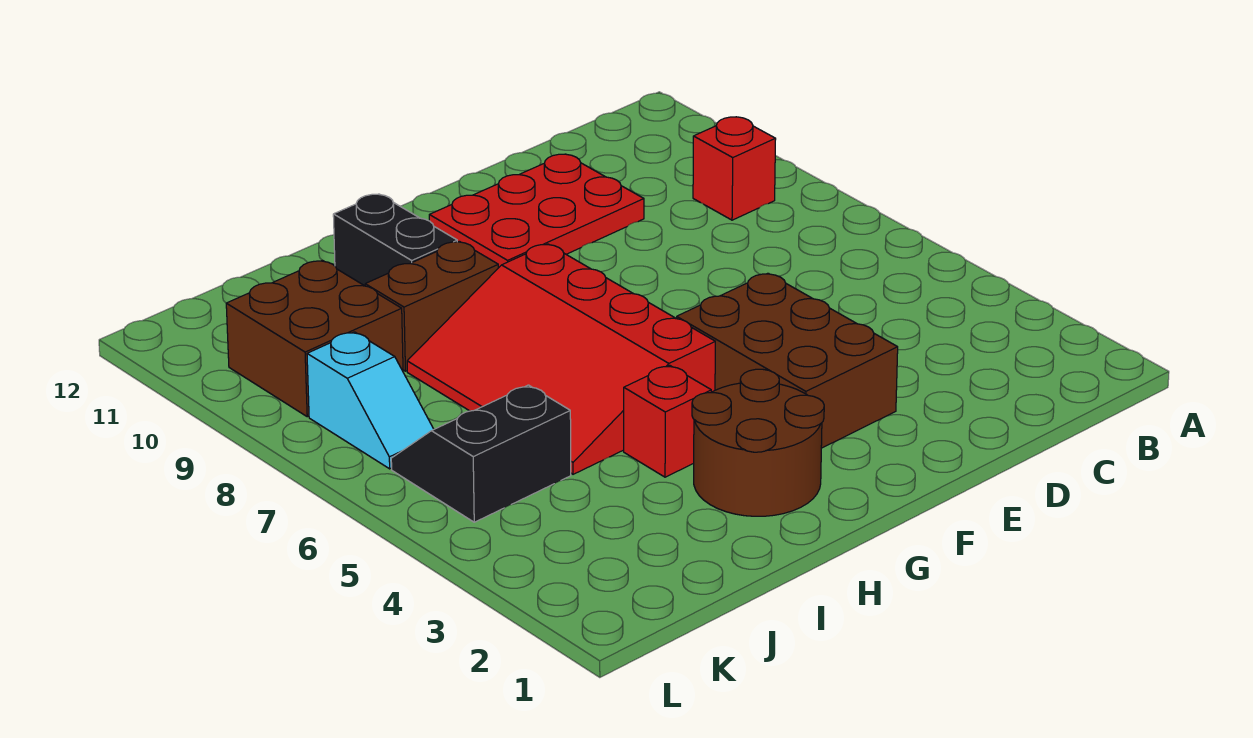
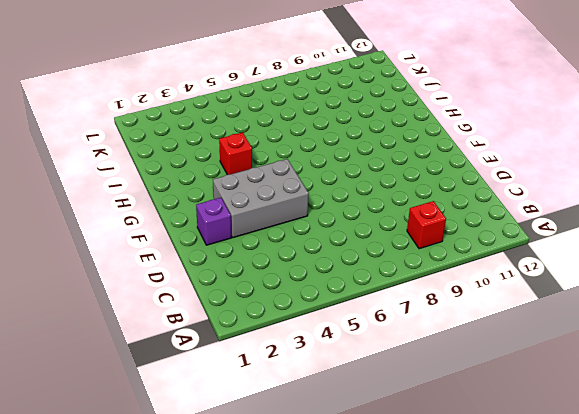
purple 1x1 brick [196,198,231,245] -> none
grey 2x3 brick [213,159,309,238] -> brown 2x3 brick [677,273,898,448]
none -> red 2x3 plate [429,154,644,268]
none -> brown 2x2 round brick [692,369,824,516]

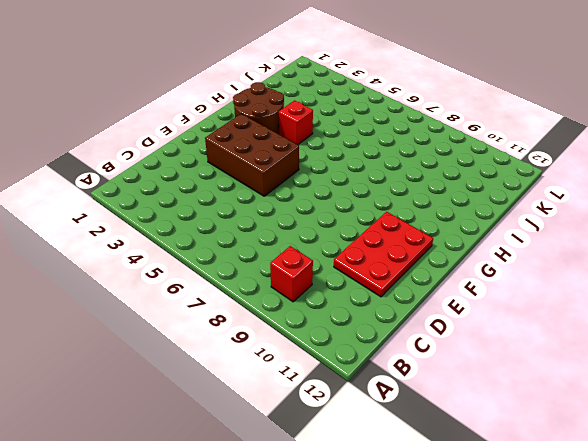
none -> red 3x4 slope [407,244,715,474]
none -> brown 1x2 brick [365,241,498,371]

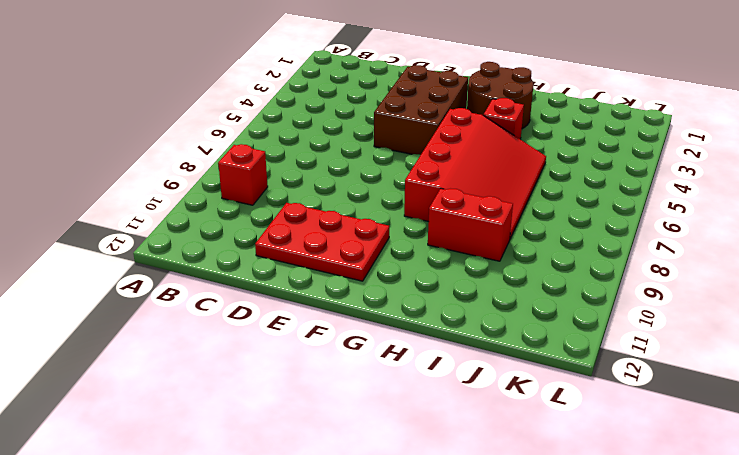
red 1x2 brick [428,188,513,261] -> brown 1x2 brick [365,241,498,371]
none -> black 1x2 brick [333,194,457,286]
none -> black 2x2 slope [391,385,571,522]

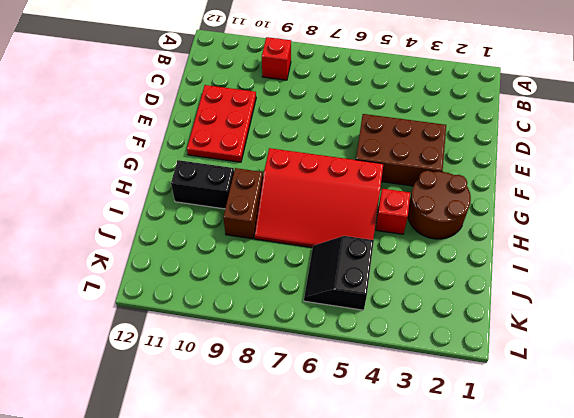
none -> brown 2x2 brick [226,260,403,417]
none -> cyan 1x2 slope [307,332,434,469]

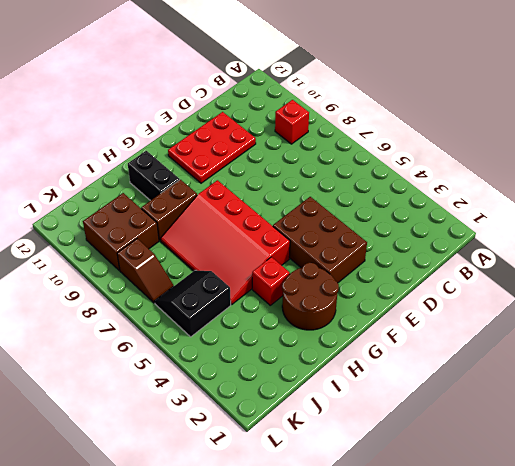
brown 1x2 slope [117,239,174,303] -> cyan 1x2 slope [307,332,434,469]

